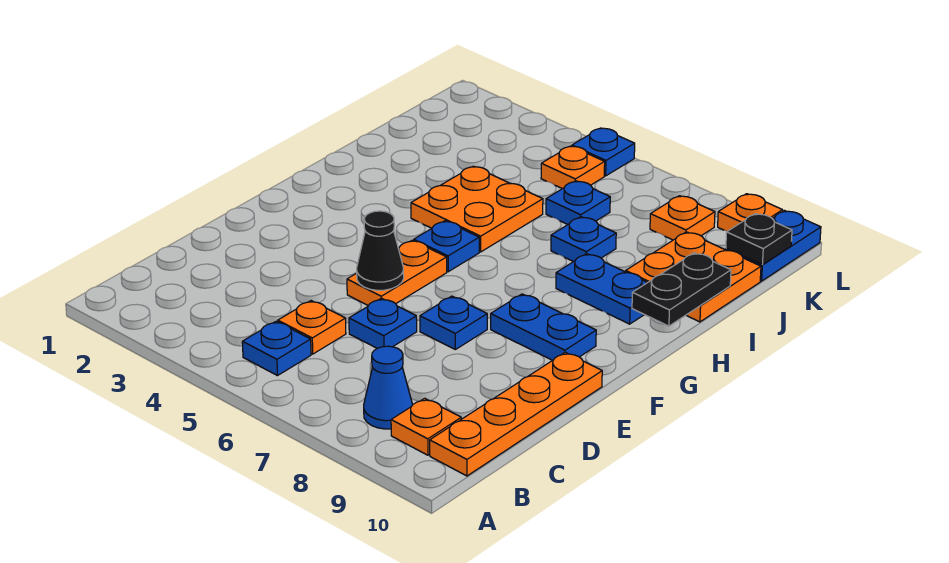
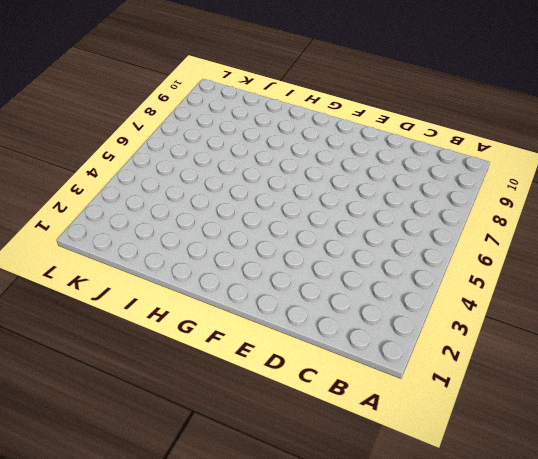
none -> blue 1x1 plate [242,321,311,376]
none -> blue 1x1 cone [364,346,412,429]
none -> orange 1x1 plate [391,398,461,455]

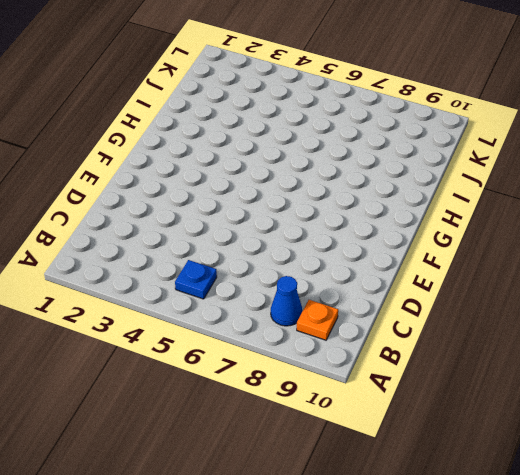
none -> orange 1x4 plate [430,352,602,476]
none -> orange 1x1 plate [278,301,346,354]
none -> blue 1x1 plate [349,298,417,348]

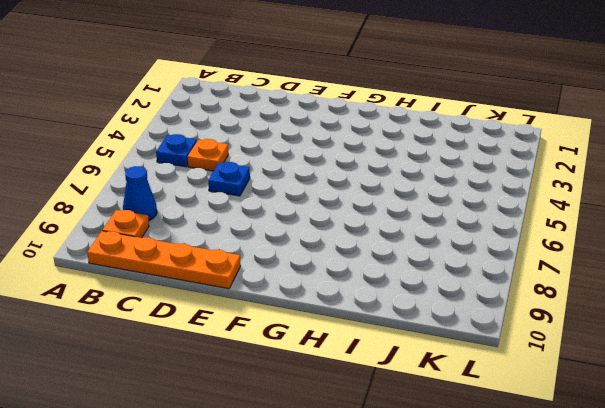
none -> orange 1x2 plate [347,240,447,305]
none -> blue 1x1 plate [420,296,487,349]
none -> blue 1x2 plate [491,294,596,360]

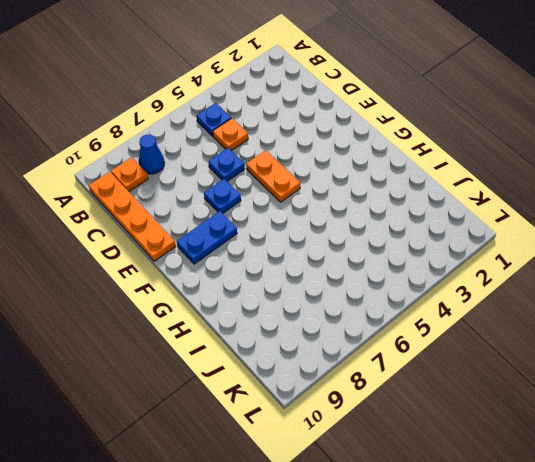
none -> blue 1x1 plate [414,221,479,272]
none -> orange 2x2 plate [411,166,543,252]
none -> blue 1x2 plate [556,254,648,324]

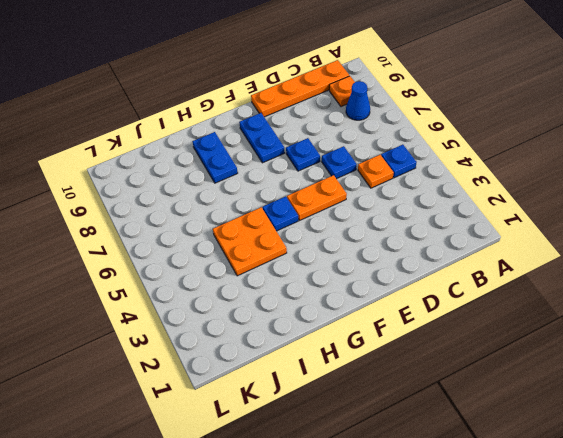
none -> blue 1x1 plate [551,217,616,262]
none -> orange 2x2 plate [626,232,761,322]
none -> blue 1x1 plate [546,181,610,224]

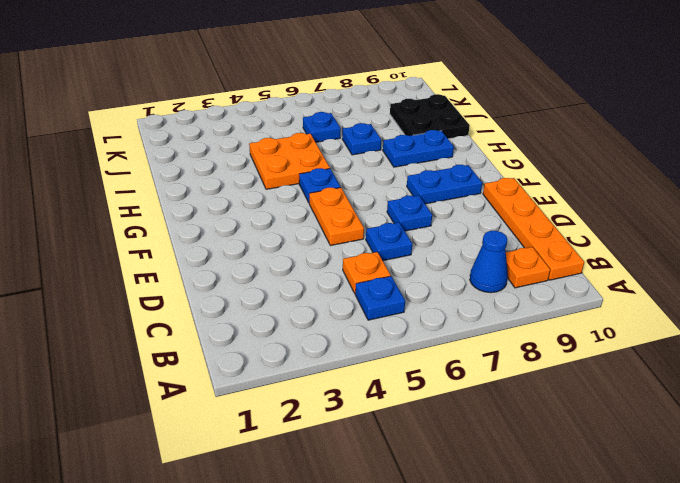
black 2x2 plate [390,94,470,139] -> orange 2x2 plate [626,232,761,322]
none -> orange 1x1 plate [541,146,605,189]
none -> orange 1x1 plate [650,196,715,240]
none -> blue 1x2 plate [726,211,821,281]

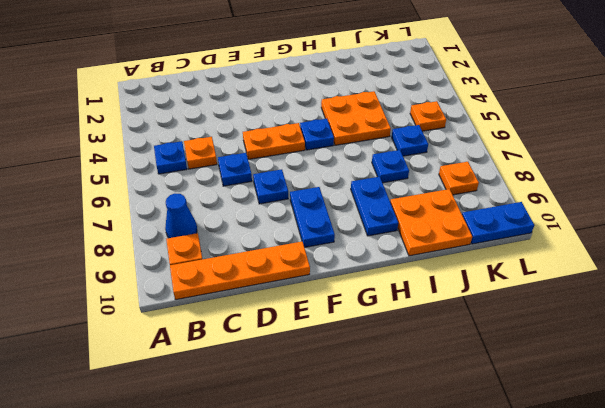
none -> blue 1x1 plate [572,128,635,176]
none -> orange 1x1 plate [718,194,783,231]
none -> black 1x1 cone [357,211,404,290]

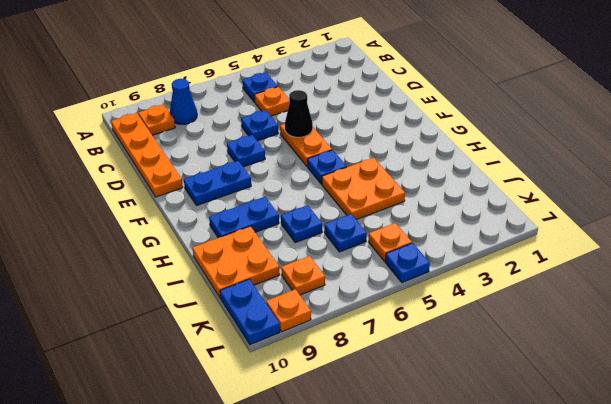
none -> black 1x2 plate [632,253,731,326]
none -> black 1x1 plate [726,214,792,265]

